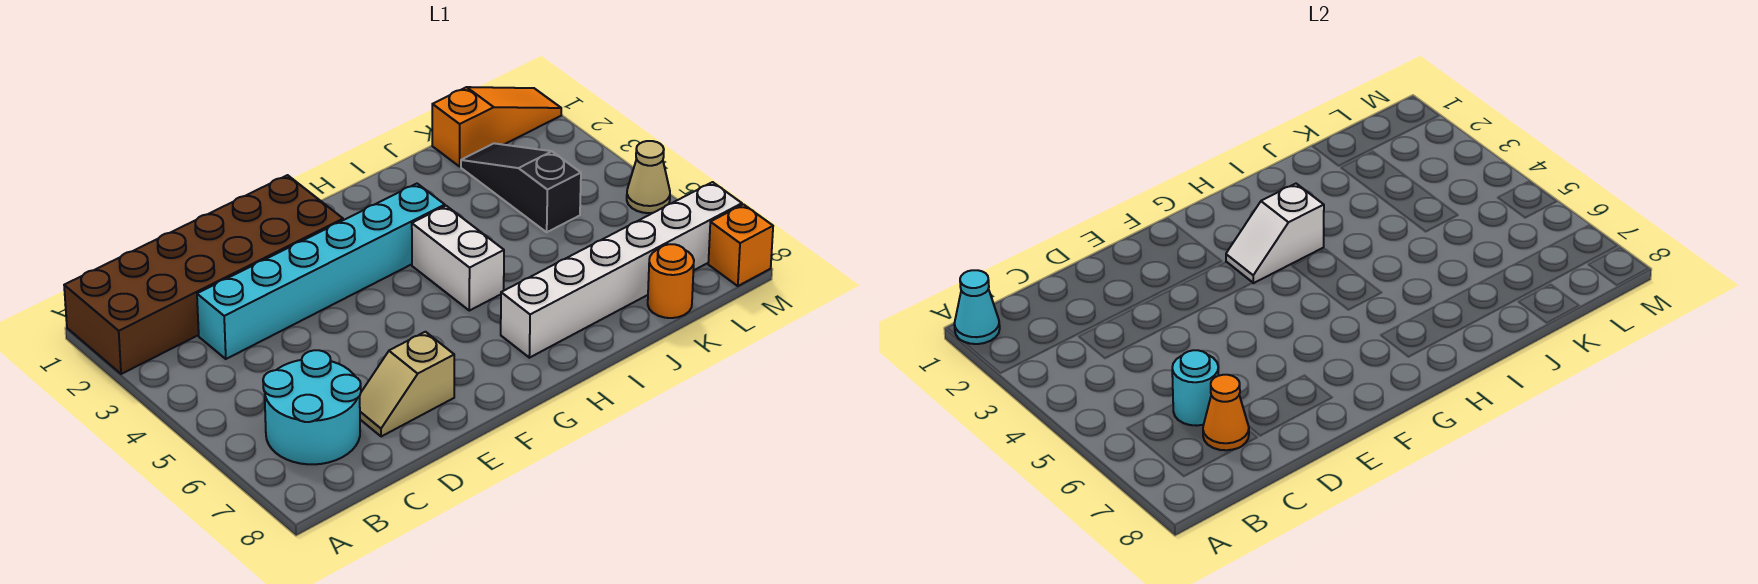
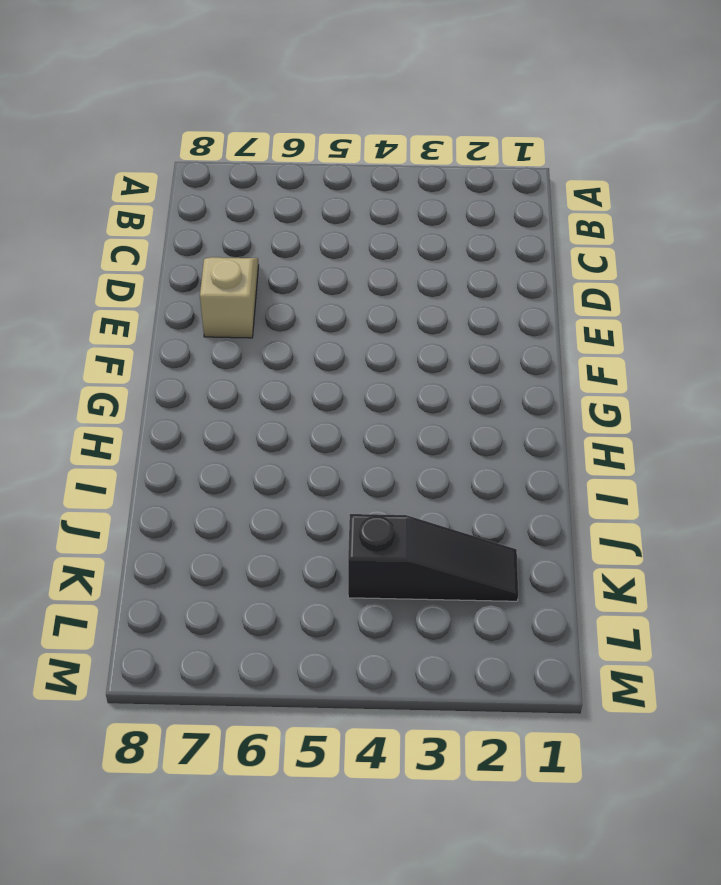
none -> brown 2x6 brick [64,175,343,374]
none -> cyan 2x2 round brick [263,350,361,464]
none -> cyan 1x6 brick [197,184,445,359]

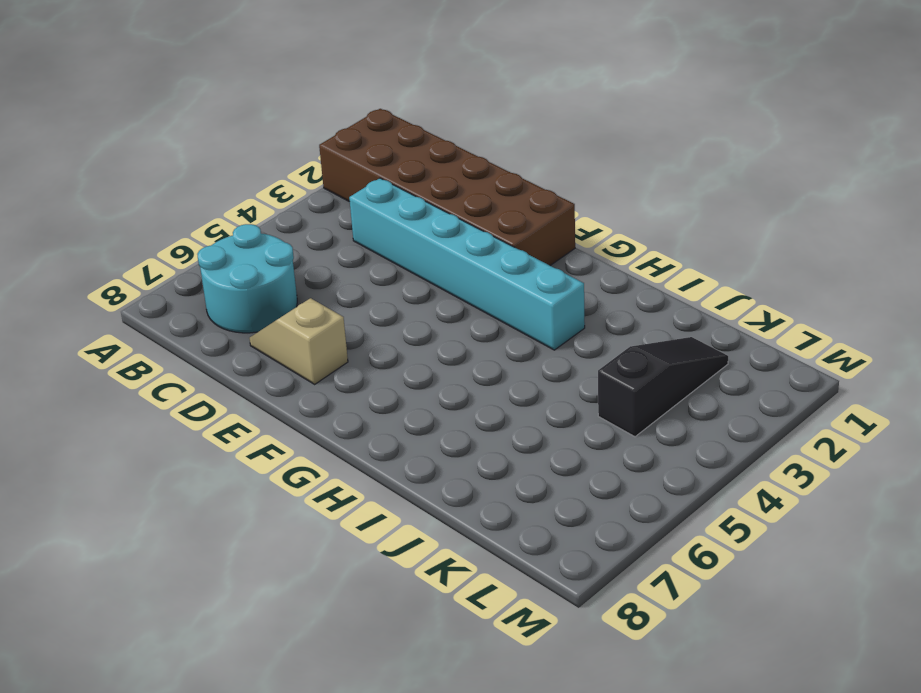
none -> white 1x2 brick [412,206,504,311]
none -> white 1x6 brick [501,182,742,358]
none -> orange 1x3 slope [432,87,561,166]

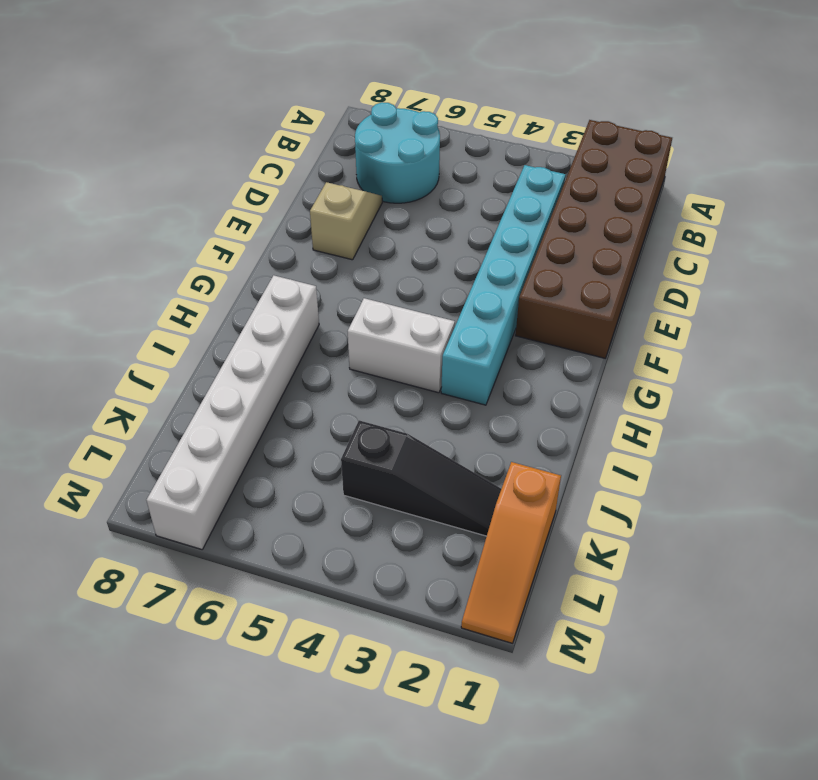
none -> orange 1x1 round brick [648,244,694,318]
none -> tan 1x1 cone [627,141,670,213]
none -> orange 1x1 brick [708,204,773,286]

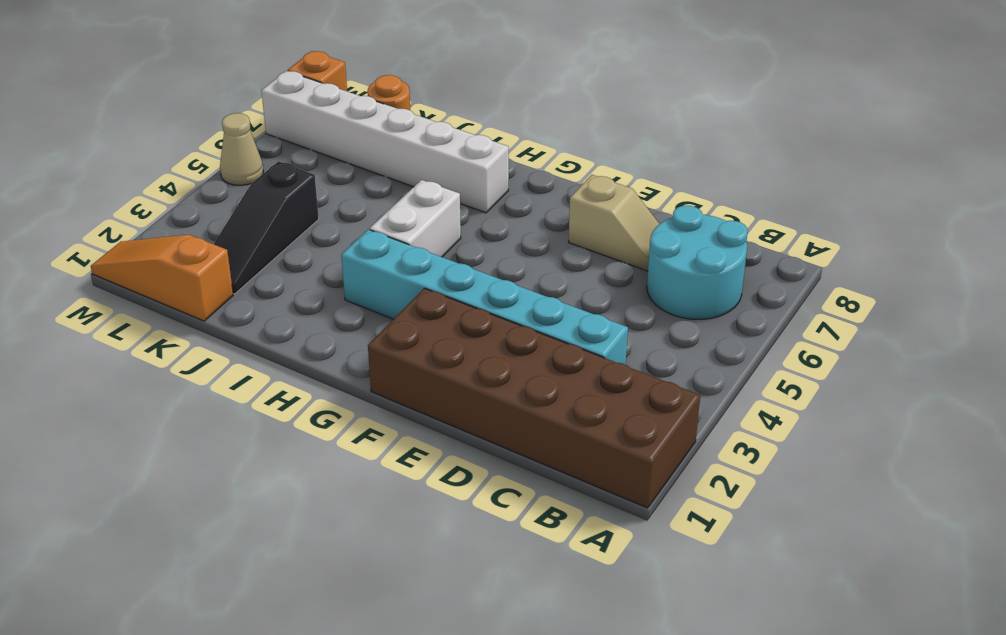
none -> cyan 1x1 cone [954,270,1000,344]
none -> cyan 1x1 round brick [1172,350,1219,426]
none -> orange 1x1 cone [1203,375,1249,450]

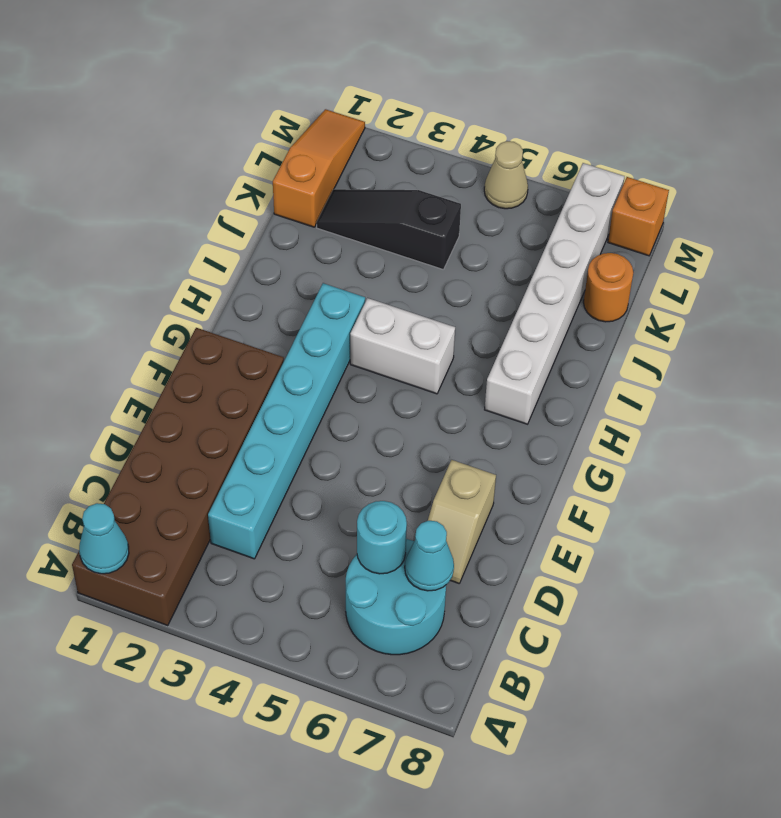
cyan 1x1 cone [405,521,454,591] -> orange 1x1 cone [1203,375,1249,450]
none -> white 1x2 slope [1226,184,1324,283]

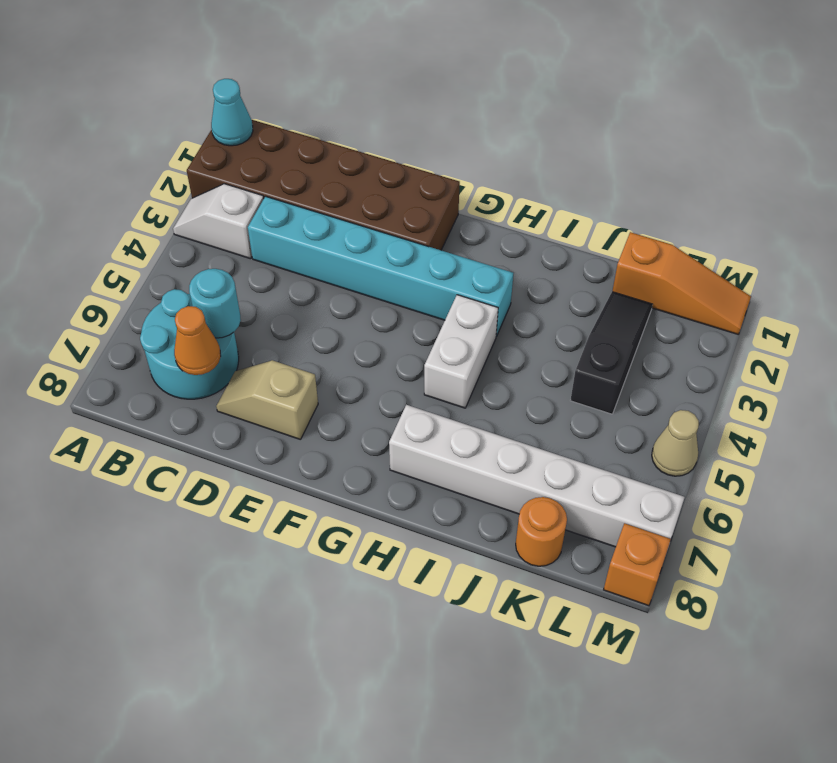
white 1x2 slope [173,184,264,259] -> white 1x2 slope moved to [1226,184,1324,283]

